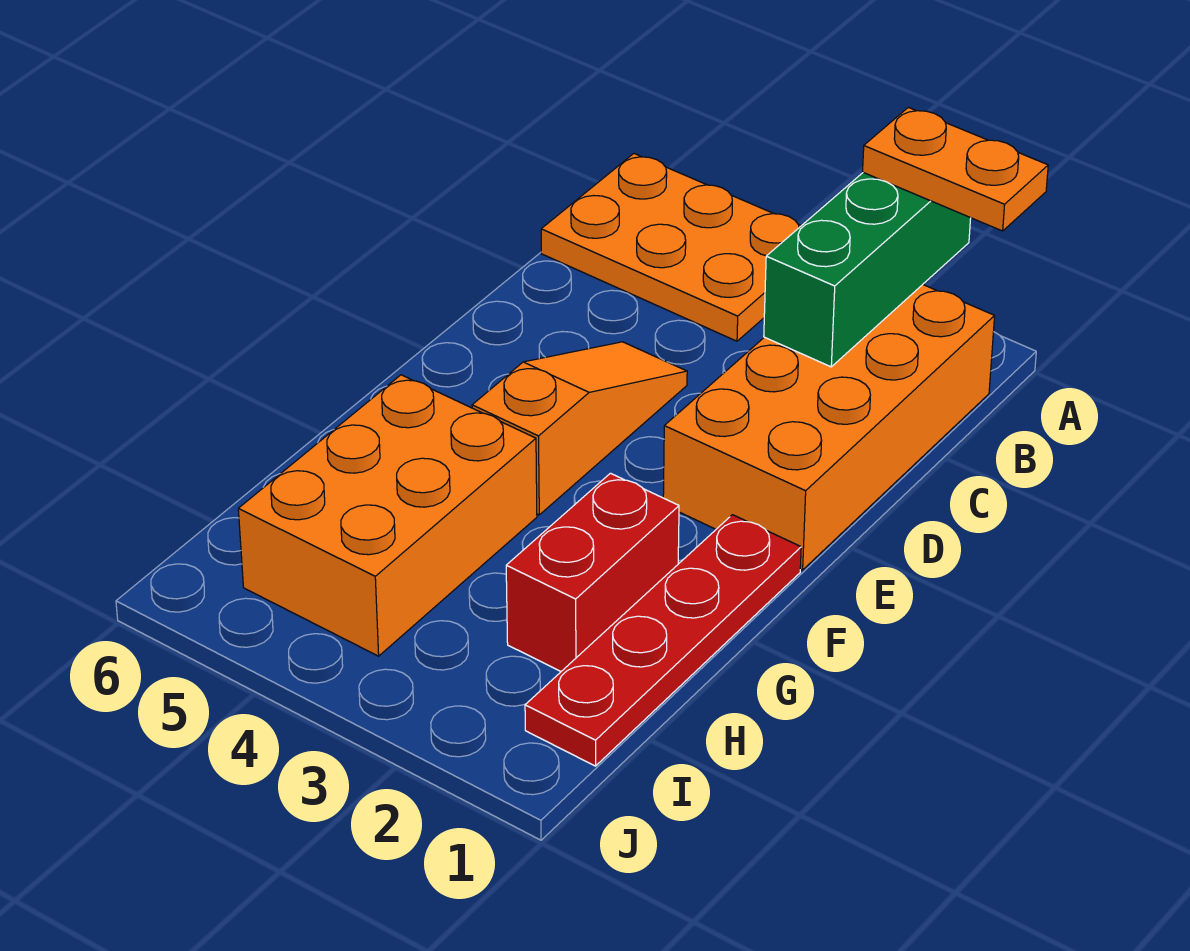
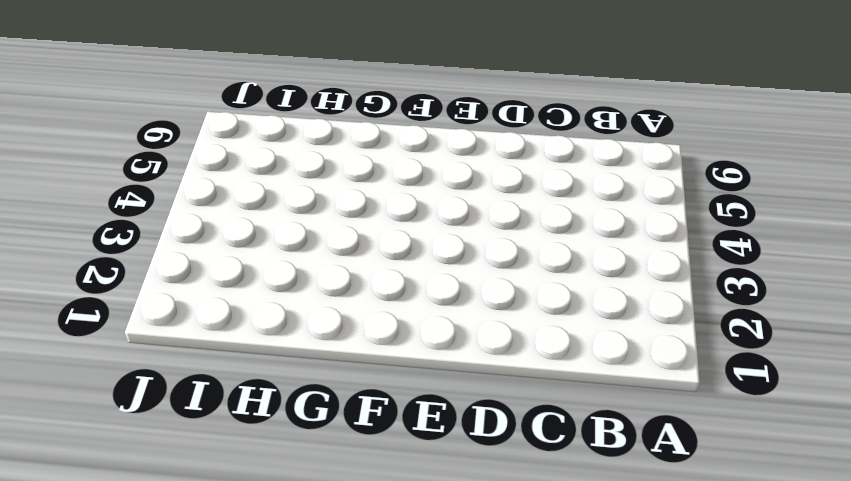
none -> orange 2x3 plate [541,154,802,341]
none -> orange 2x4 brick [663,285,995,570]

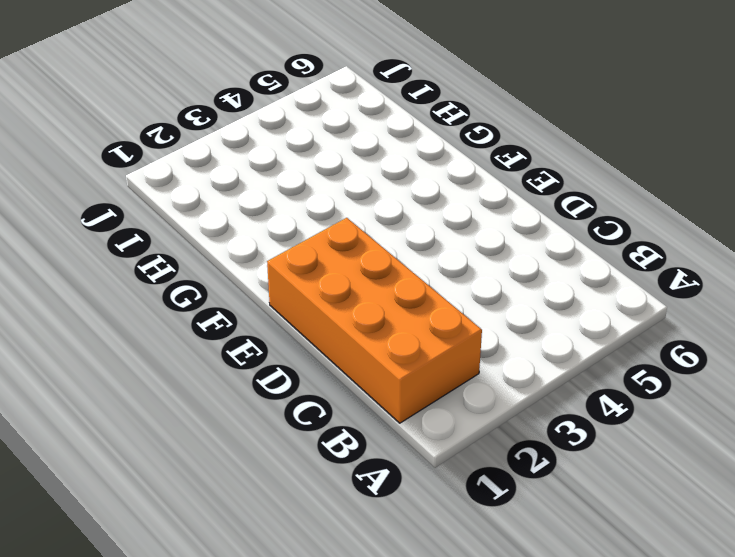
none -> orange 2x3 plate [541,154,802,341]
none -> orange 1x3 slope [472,342,687,515]

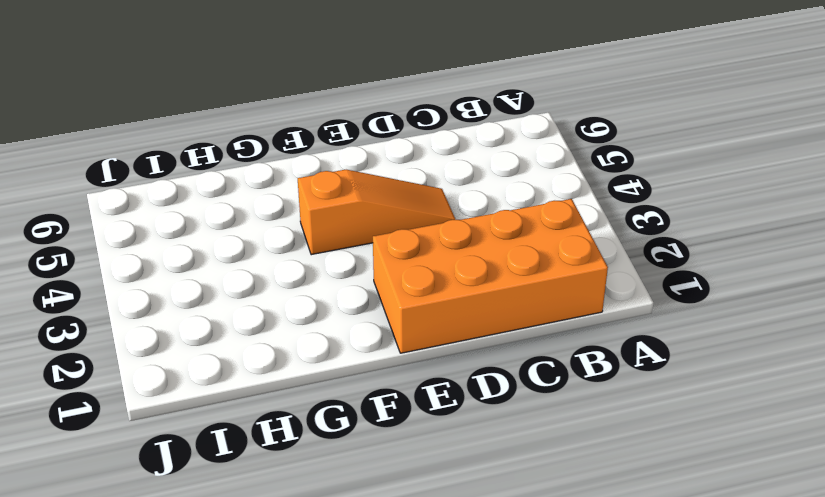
none -> orange 2x3 plate [541,154,802,341]
none -> red 1x4 plate [525,515,801,766]

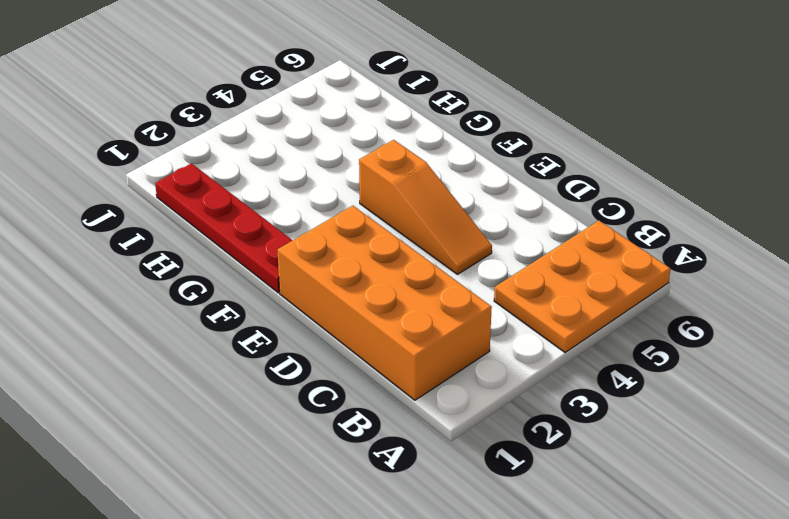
none -> red 1x2 brick [506,473,679,671]
none -> orange 2x3 brick [238,375,537,656]

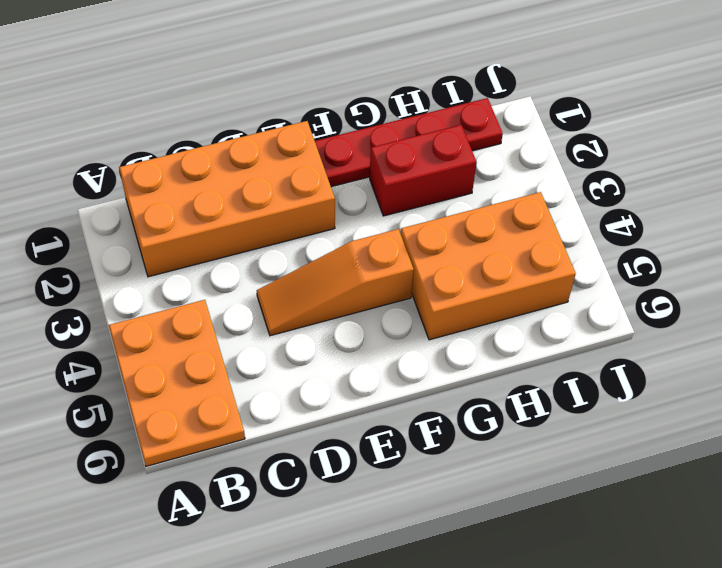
none -> green 1x3 brick [764,173,971,367]
none -> orange 1x2 plate [863,107,1048,231]

